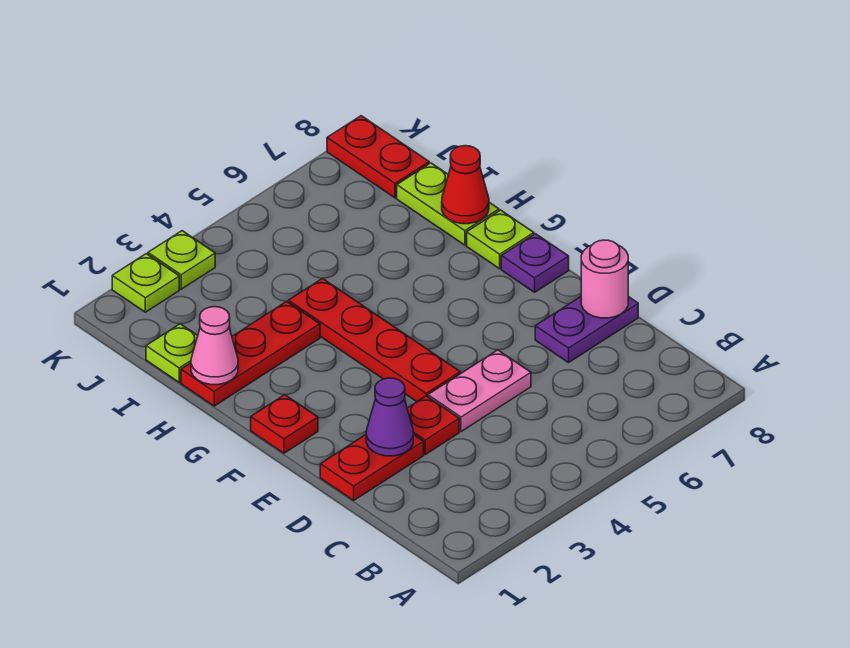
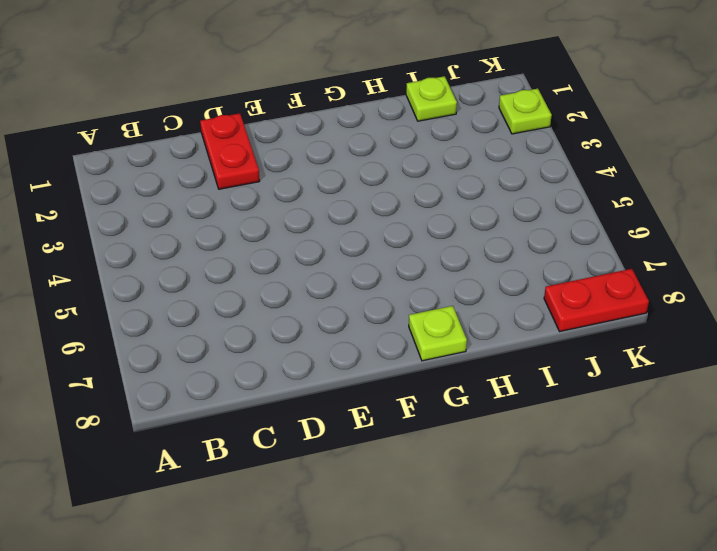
none -> red 1x1 plate [407,396,459,454]
none -> pink 1x2 plate [428,350,531,432]
none -> purple 1x2 plate [535,297,638,363]

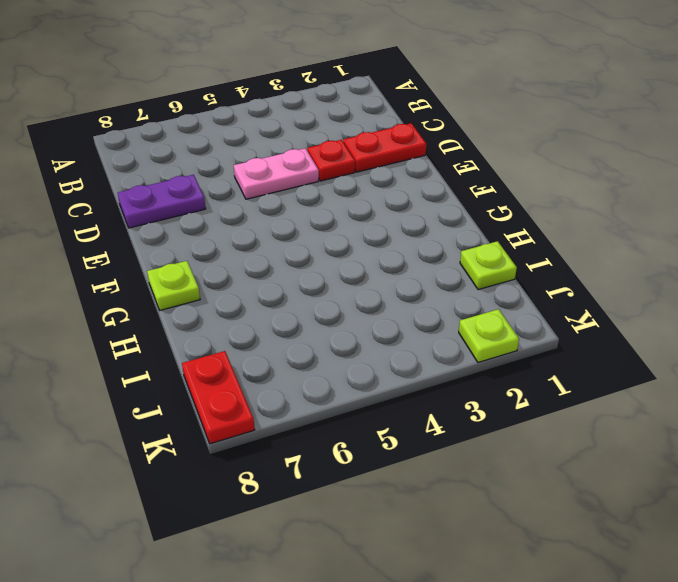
none -> red 1x4 plate [288,278,460,402]
none -> red 1x1 plate [251,395,318,453]
none -> purple 1x1 plate [501,234,569,292]

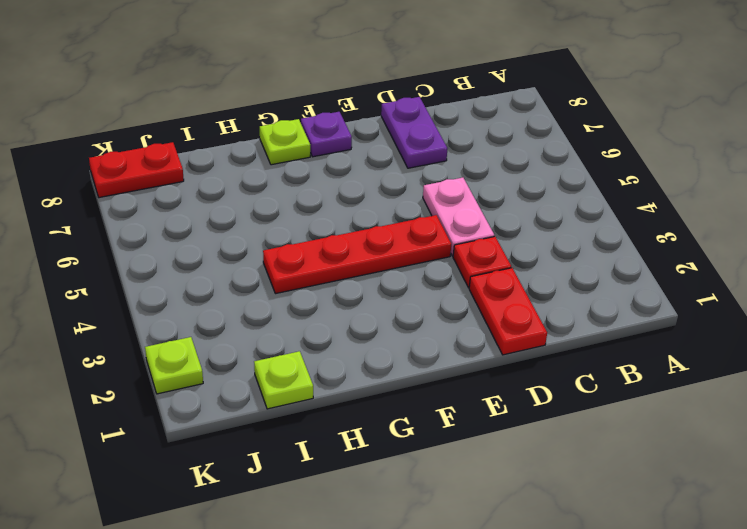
none -> red 1x1 plate [251,395,318,453]
none -> red 1x3 plate [181,301,320,406]
none -> lime 1x2 plate [397,163,499,245]

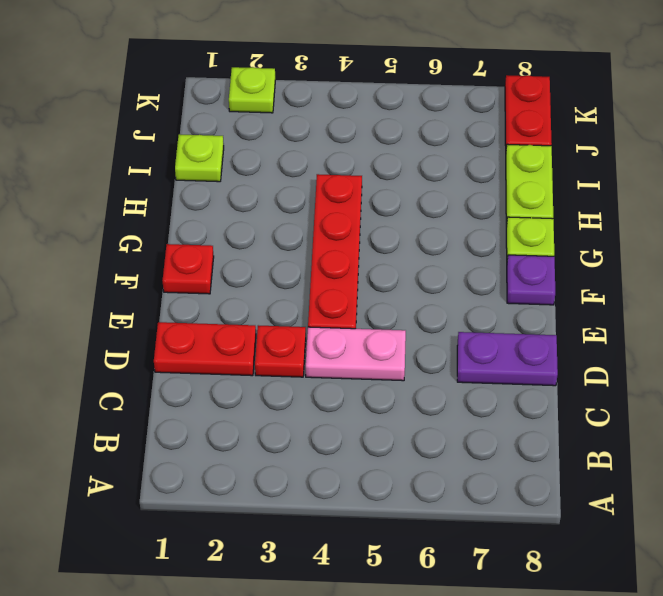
none -> red 1x3 plate [181,301,320,406]
none -> lime 1x1 plate [148,231,215,289]
none -> purple 1x1 cone [366,378,413,456]

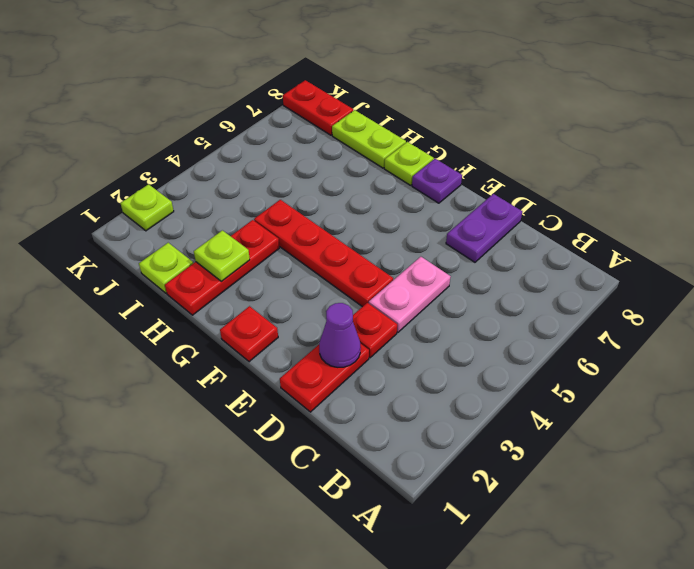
lime 1x1 plate [194,230,250,281] -> lime 1x1 plate moved to [148,231,215,289]
none -> pink 1x1 round brick [581,240,628,318]
none -> pink 1x1 cone [191,307,238,385]
none -> red 1x1 cone [442,146,489,224]

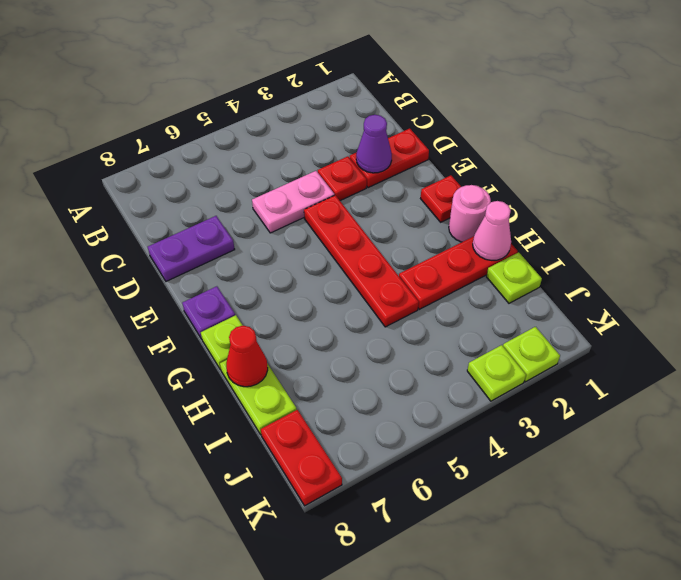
pink 1x1 round brick [449,185,491,242] -> pink 1x1 round brick moved to [581,240,628,318]

